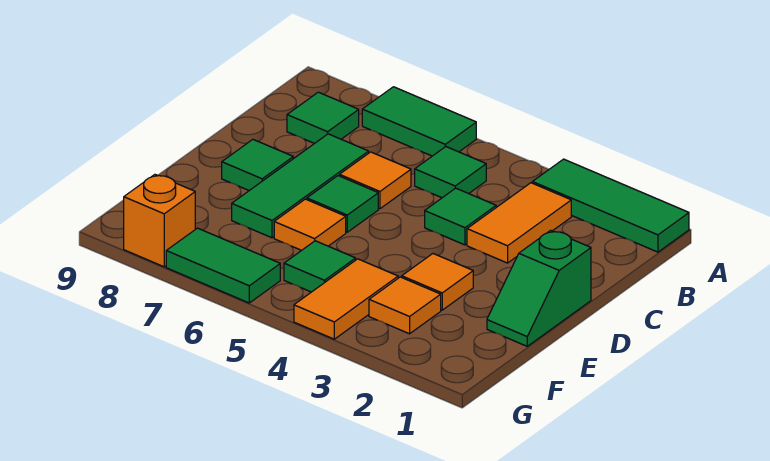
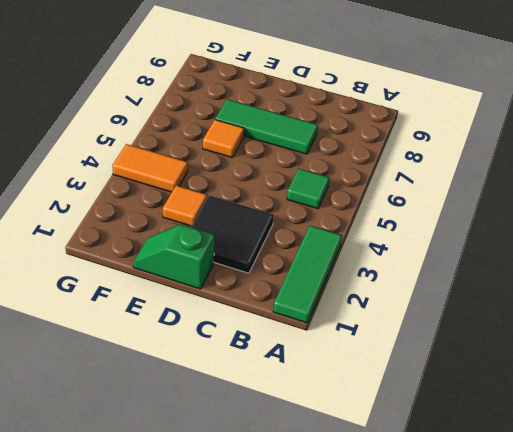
black 2x2 tile [191,195,274,273] -> orange 1x2 tile [467,183,571,263]
none -> green 1x2 tile [362,87,476,156]
none -> green 1x1 tile [287,92,359,144]
none -> green 1x1 tile [425,188,496,245]

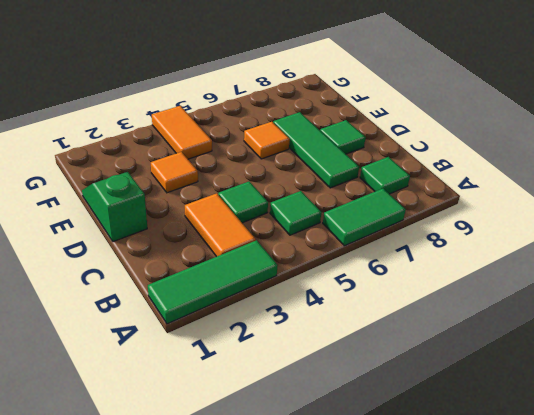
none -> orange 1x1 tile [340,152,411,209]
none -> green 1x1 tile [307,176,378,232]
none -> orange 1x1 tile [369,277,441,334]

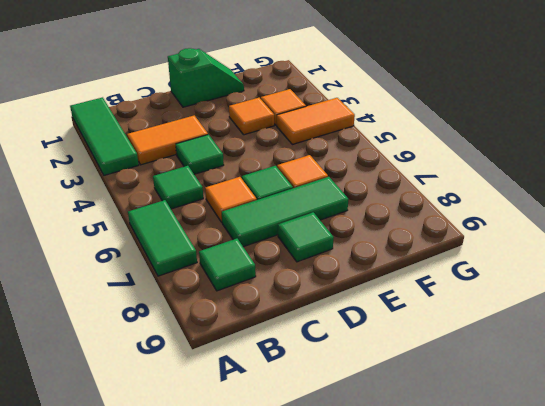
none -> green 1x1 tile [284,241,356,292]
none -> green 1x2 tile [166,228,280,303]
none -> orange 1x1 brick [124,175,195,267]

